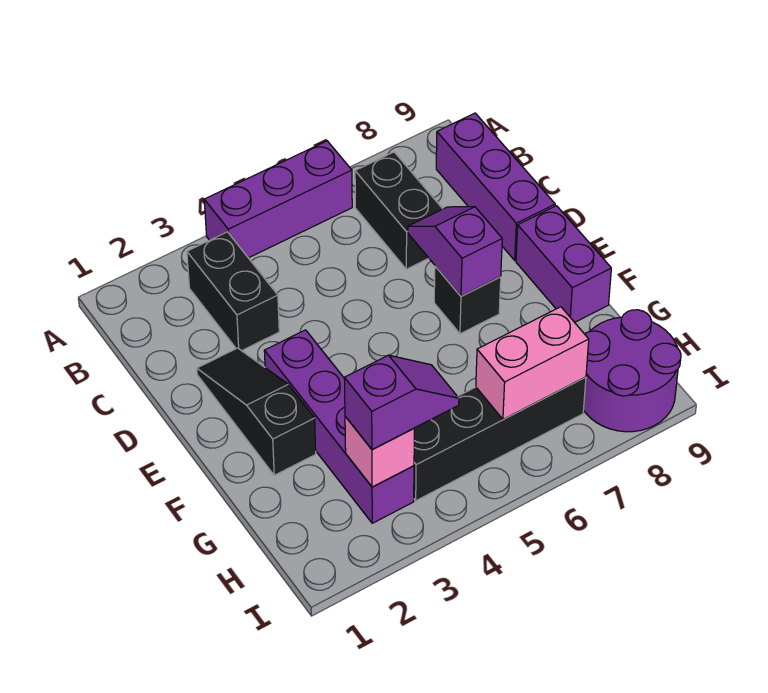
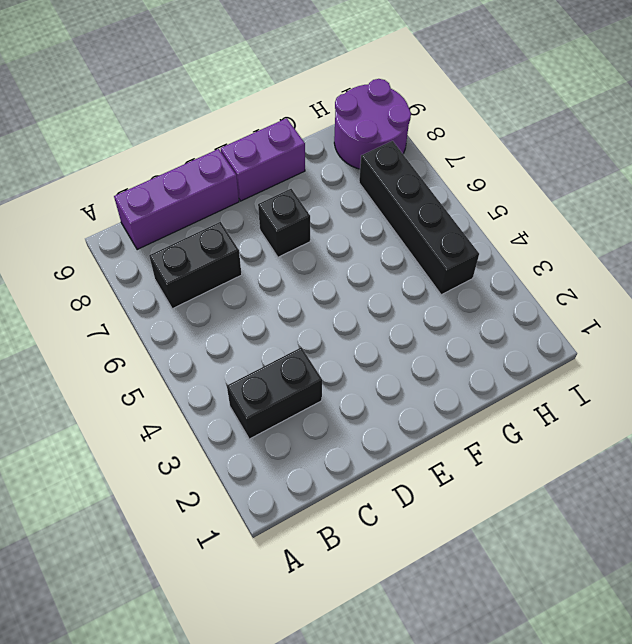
none -> purple 1x3 brick [204,141,352,258]
none -> black 1x3 slope [197,348,316,475]
none -> purple 1x4 brick [264,330,414,523]

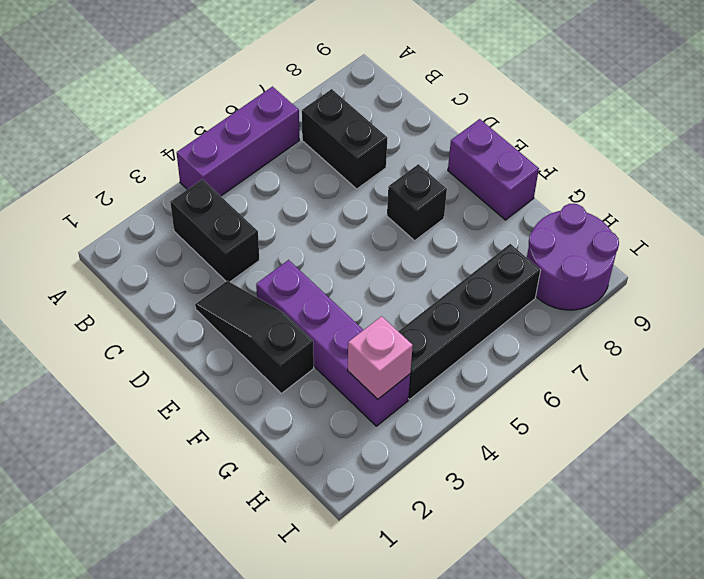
none -> purple 1x3 brick [436,113,555,260]
none -> purple 1x2 slope [408,207,502,296]
none -> pink 1x2 brick [476,307,589,419]

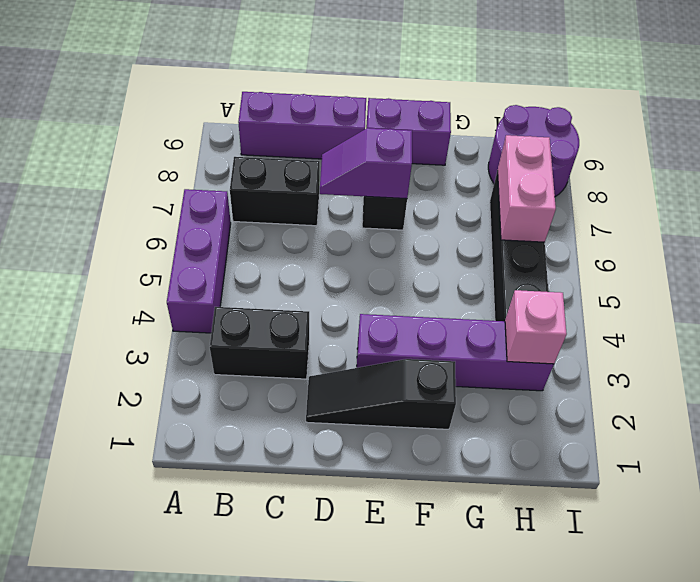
none -> purple 1x2 slope [344,355,459,450]

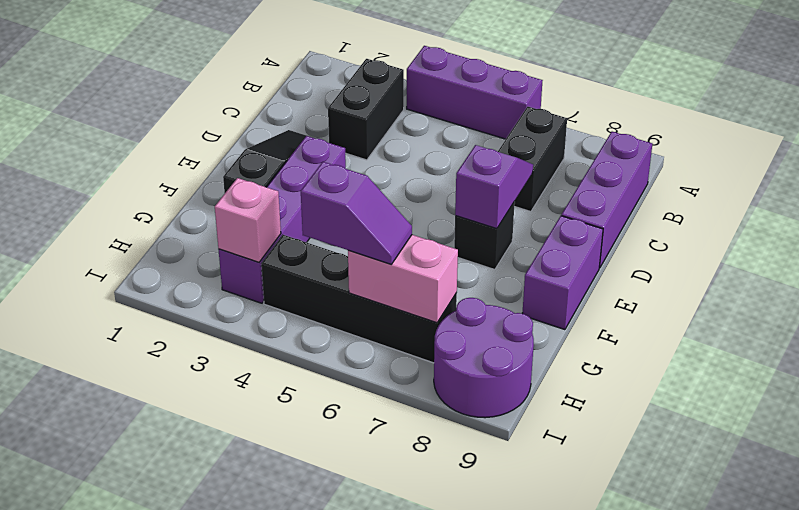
purple 1x2 slope [301,162,412,264] -> purple 1x2 slope moved to [344,355,459,450]

